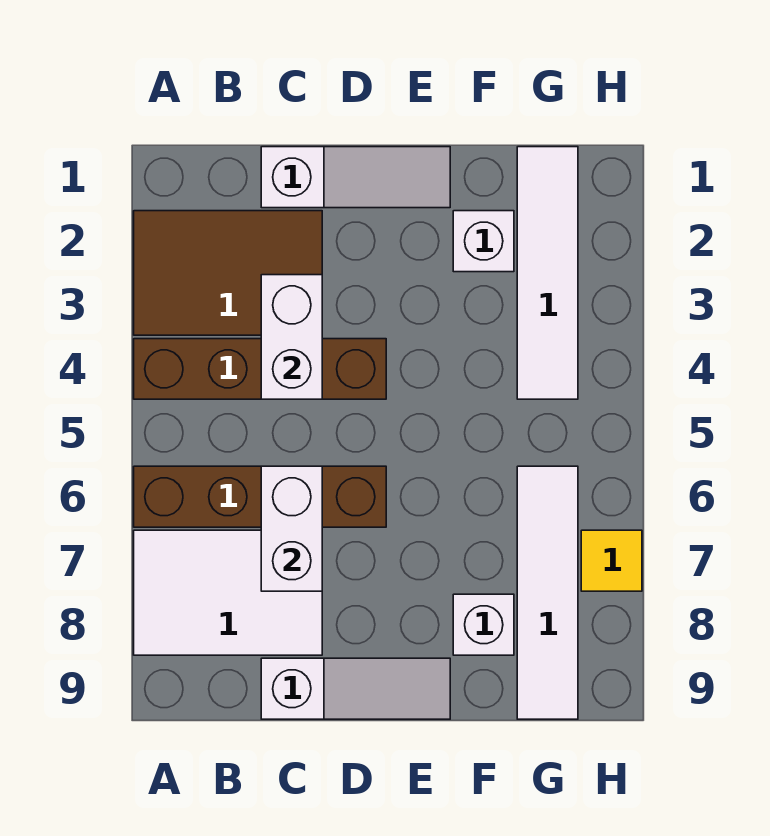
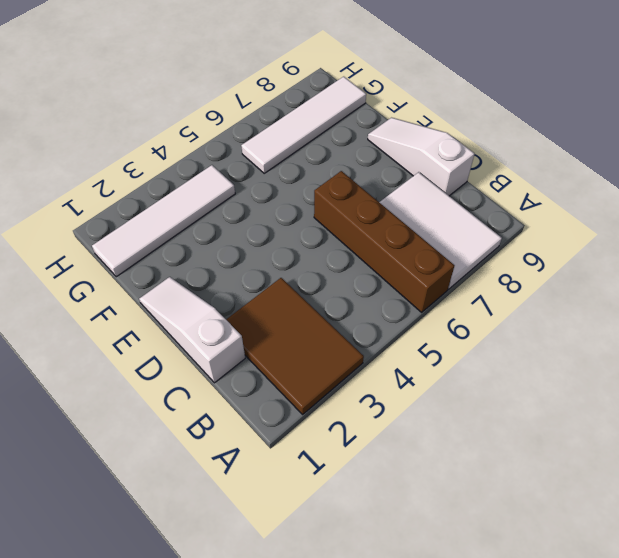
none -> brown 1x4 brick [134,339,386,399]
none -> white 1x1 brick [453,211,514,272]
none -> white 1x1 brick [453,594,514,655]

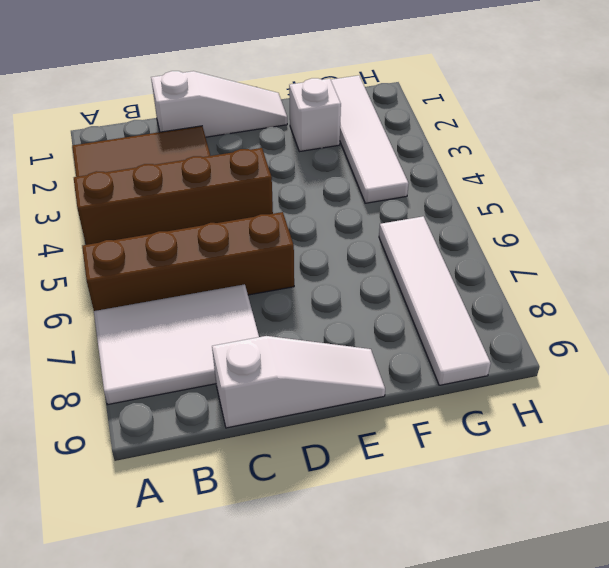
none -> white 1x1 brick [453,594,514,655]
none -> yellow 1x1 tile [581,530,642,591]
none -> white 1x2 brick [261,275,322,399]

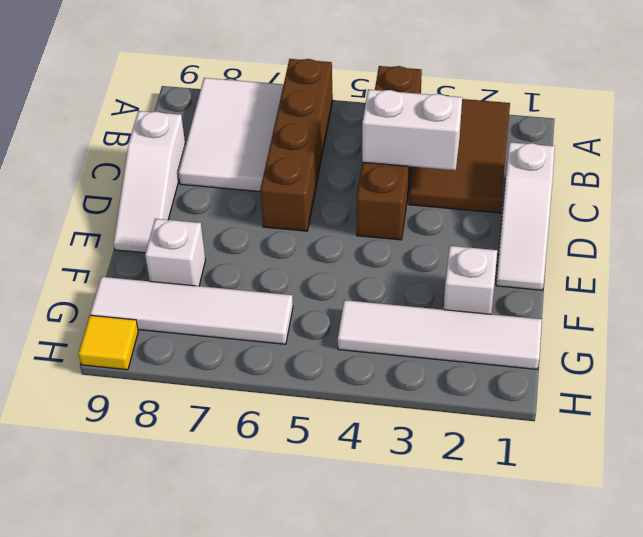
yellow 1x1 tile [78,315,138,370] -> yellow 1x1 tile moved to [581,530,642,591]
none -> white 1x2 brick [261,466,322,591]

